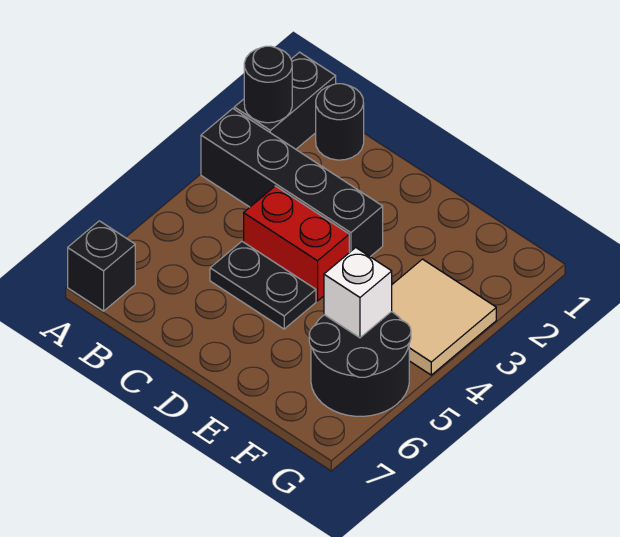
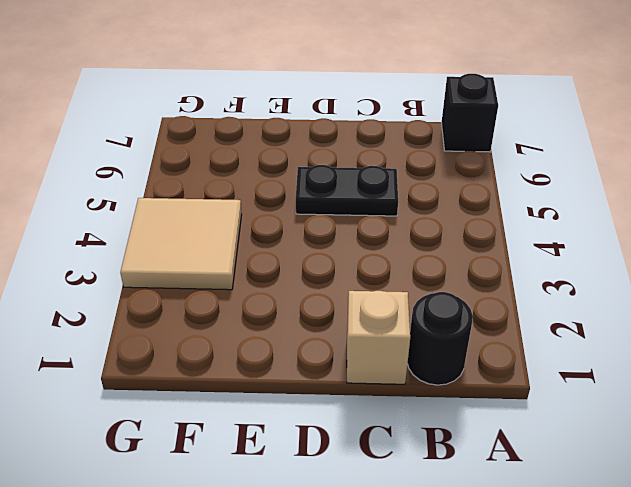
tan 1x1 brick [347,291,410,384] -> none
none -> black 1x2 brick [234,52,336,149]
none -> black 1x4 brick [201,109,383,257]

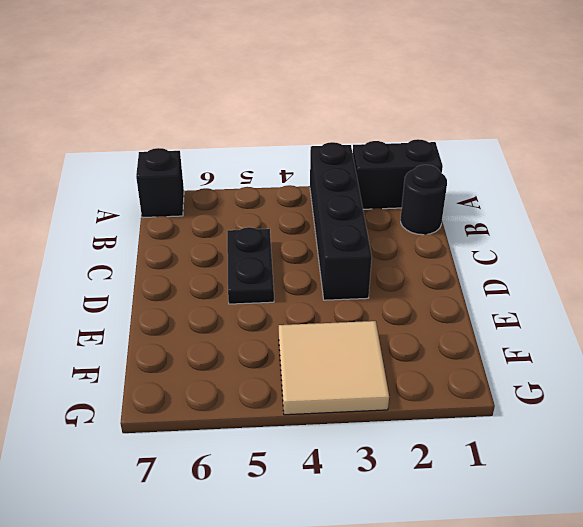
none -> red 1x2 brick [244,186,349,301]
none -> black 2x2 round brick [309,312,411,416]

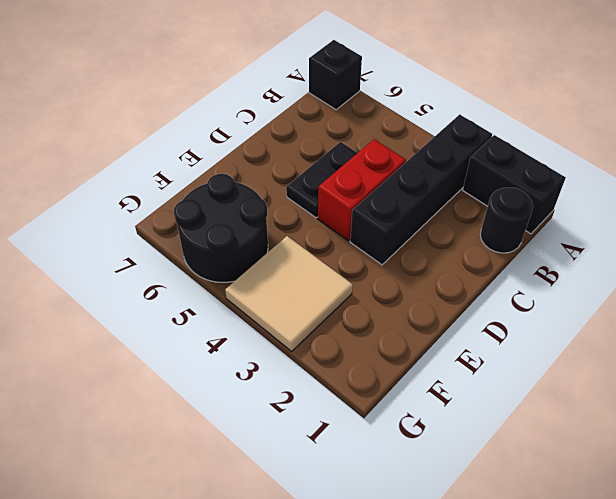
none -> black 1x1 round brick [244,46,292,123]
none -> white 1x1 brick [324,248,392,338]

